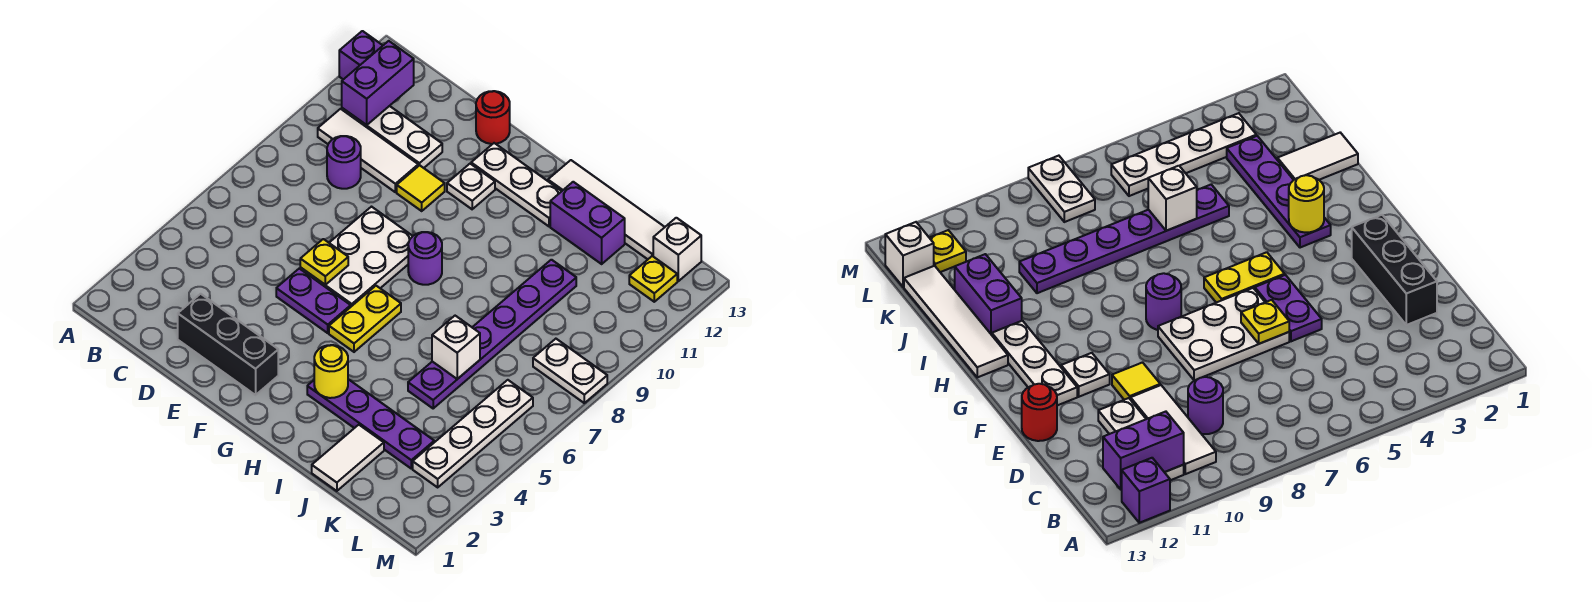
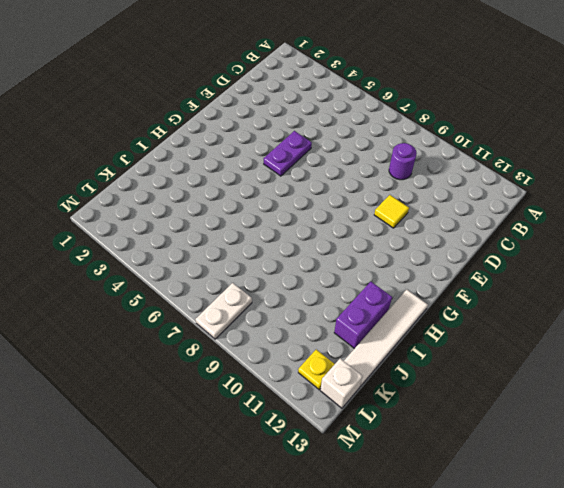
none -> purple 1x1 brick [339,31,383,79]
none -> white 1x3 tile [318,109,418,192]
none -> white 1x3 plate [342,106,442,168]

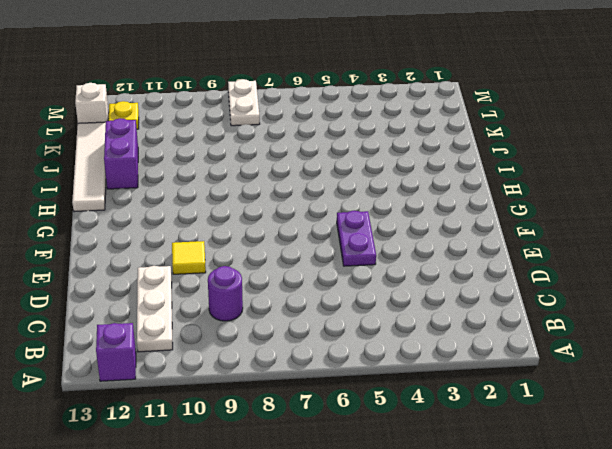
none -> white 1x3 tile [318,109,418,192]
none -> black 1x3 brick [178,294,278,395]
none -> white 2x3 plate [300,207,412,306]

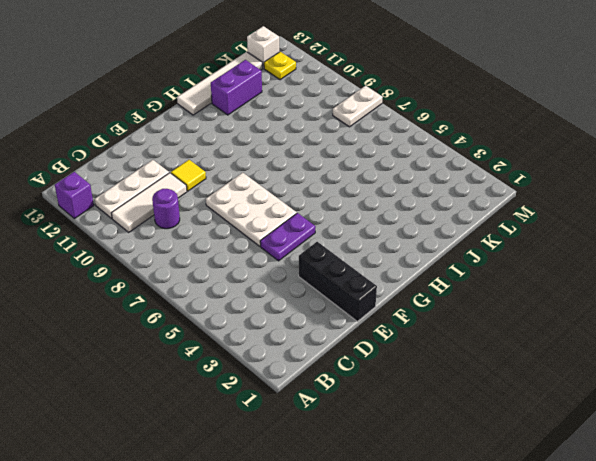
black 1x3 brick [299,242,377,321] -> black 1x3 brick turned to [178,294,278,395]
none -> red 1x1 round brick [476,91,510,144]
none -> white 1x1 plate [447,164,495,209]
none -> white 1x3 plate [471,143,562,226]

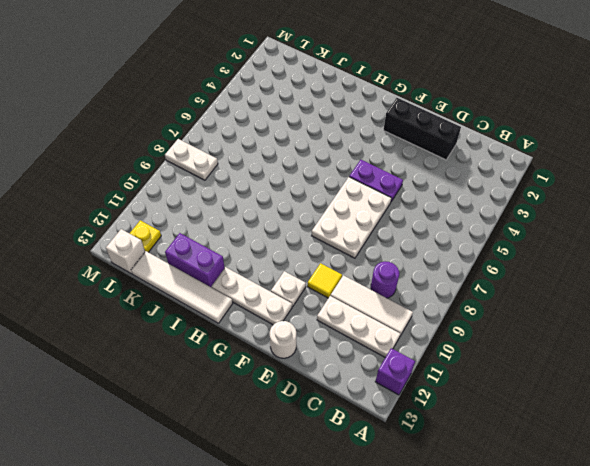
white 1x1 round brick [270,321,296,358] -> red 1x1 round brick [476,91,510,144]
none -> yellow 1x2 plate [329,286,401,352]
none -> purple 1x1 round brick [408,232,442,285]
none -> purple 1x4 plate [307,379,434,469]

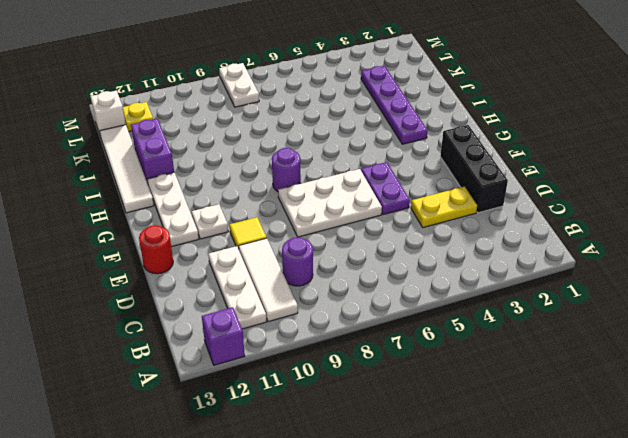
yellow 1x2 plate [411,186,478,228] -> yellow 1x2 plate moved to [329,286,401,352]
none -> white 1x2 tile [312,425,384,491]
none -> purple 1x6 plate [408,260,576,408]
none -> white 1x4 plate [413,380,533,487]

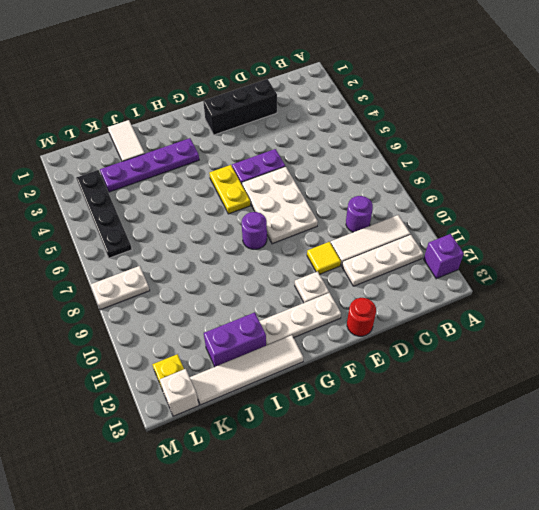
black 1x4 plate [76,170,132,258] -> white 1x4 plate [413,380,533,487]
none -> purple 1x6 plate [408,260,576,408]
none -> purple 1x2 brick [342,41,414,125]
none -> yellow 1x1 plate [300,239,348,285]

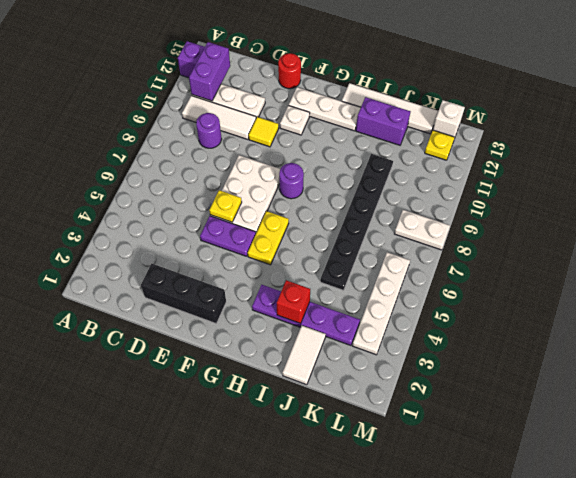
red 1x1 brick [277,280,310,324] -> none
black 1x6 plate [320,154,393,290] -> purple 1x6 plate [408,260,576,408]
none -> yellow 1x1 round brick [314,345,348,398]
none -> white 1x1 brick [432,316,480,379]

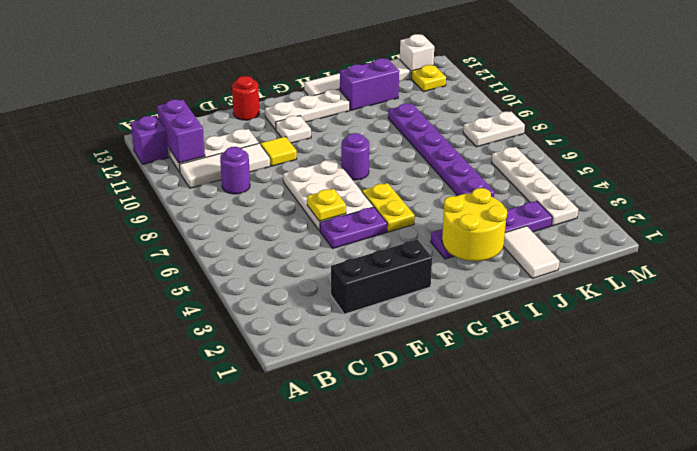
yellow 2x2 round brick [442,188,507,261] -> yellow 1x1 round brick [314,345,348,398]
none -> white 1x1 brick [432,316,480,379]

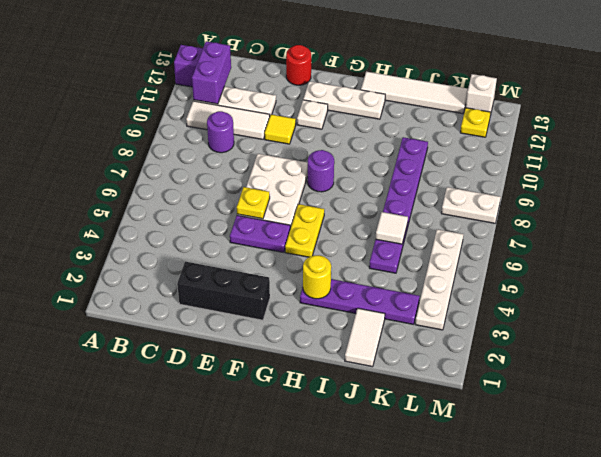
white 1x1 tile [376,212,408,244] -> white 1x1 brick [432,316,480,379]
none -> purple 1x2 brick [550,182,625,264]

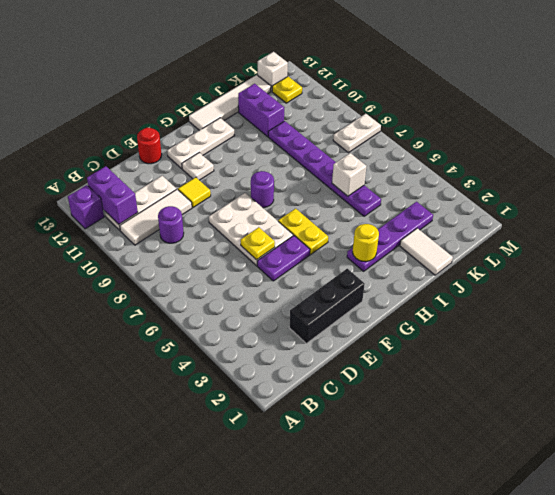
purple 1x2 brick [238,84,284,136] -> purple 1x2 brick turned to [550,182,625,264]
none -> white 1x4 plate [413,380,533,487]

